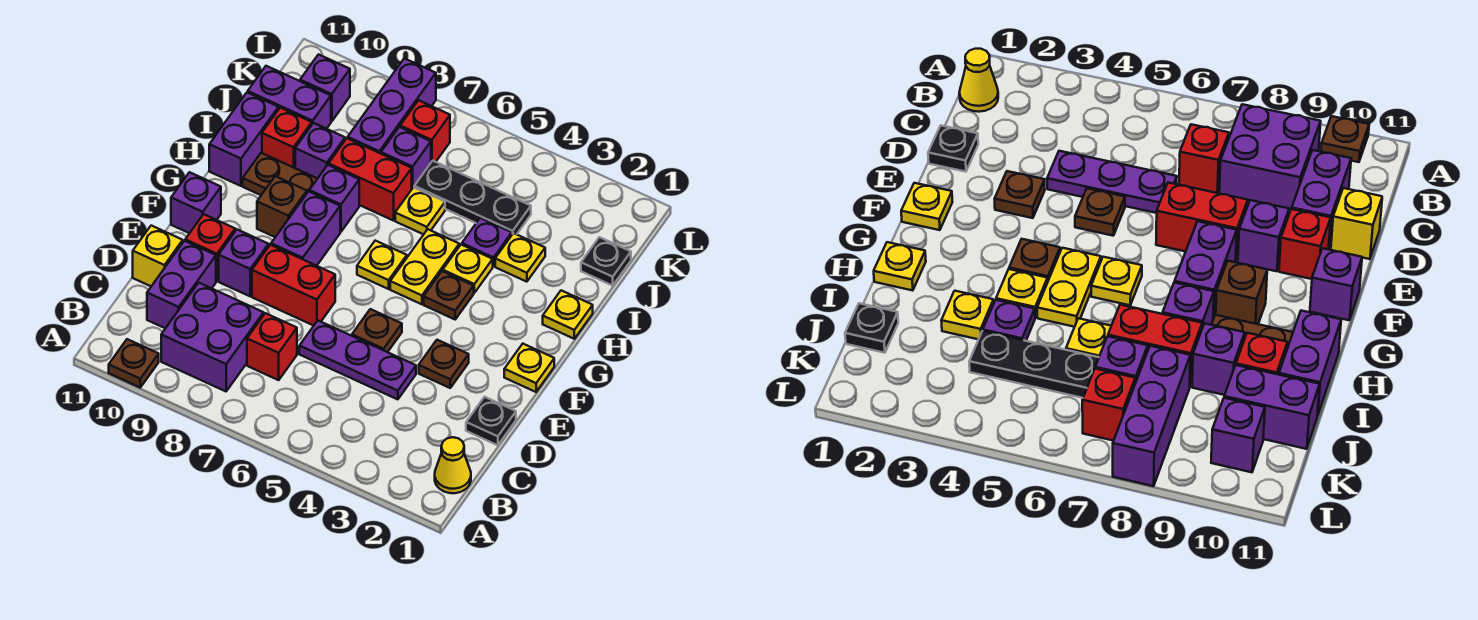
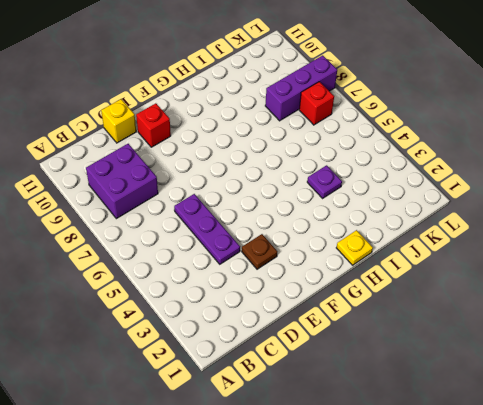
none -> brown 1x1 plate [109,339,159,387]
none -> yellow 1x1 cone [435,437,471,493]
none -> red 1x1 brick [247,313,297,380]
none -> purple 1x2 brick [147,241,216,328]

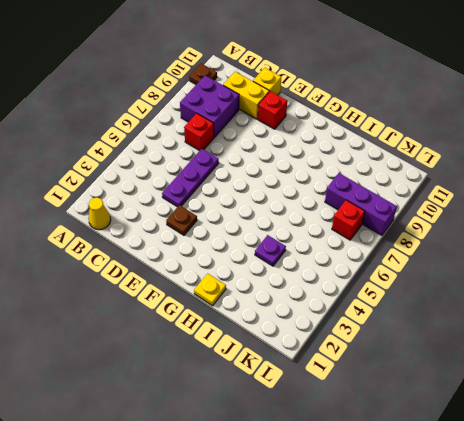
yellow 1x2 brick [223,72,269,119] -> purple 1x2 brick [147,241,216,328]
none -> black 1x1 plate [466,397,516,445]
none -> brown 1x1 plate [352,309,402,352]
none -> red 1x2 brick [252,245,335,326]
none -> purple 1x1 brick [219,230,269,296]

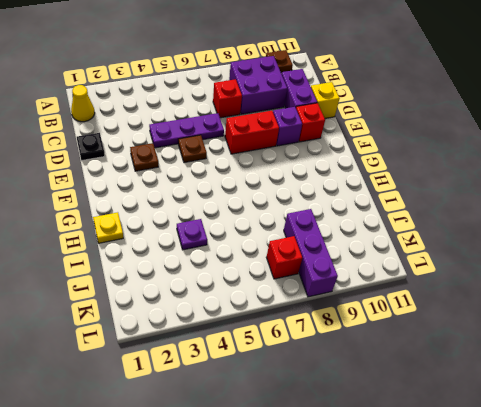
none -> yellow 1x1 plate [504,344,554,392]
none -> purple 1x2 brick [271,191,340,266]
none -> purple 1x1 brick [171,172,221,233]
none -> brown 1x1 plate [424,271,474,319]

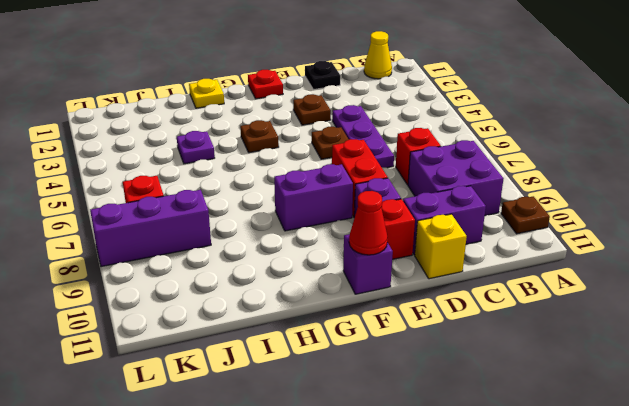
red 1x1 plate [248,70,283,99] -> yellow 1x1 plate [504,344,554,392]
red 1x1 cone [349,191,387,255] -> none
none -> yellow 1x2 plate [390,229,459,304]
none -> yellow 1x1 plate [357,241,407,289]
none -> brown 1x1 brick [257,176,307,237]
none -> yellow 1x1 plate [443,245,493,293]

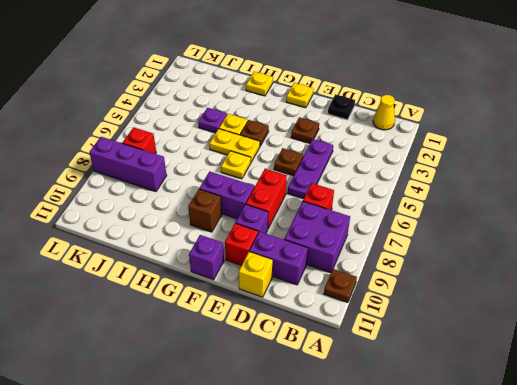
none -> purple 1x1 brick [309,165,359,232]
none -> brown 1x2 plate [243,153,317,195]
none -> purple 1x2 brick [209,92,278,186]
none -> yellow 1x1 plate [495,233,545,282]

